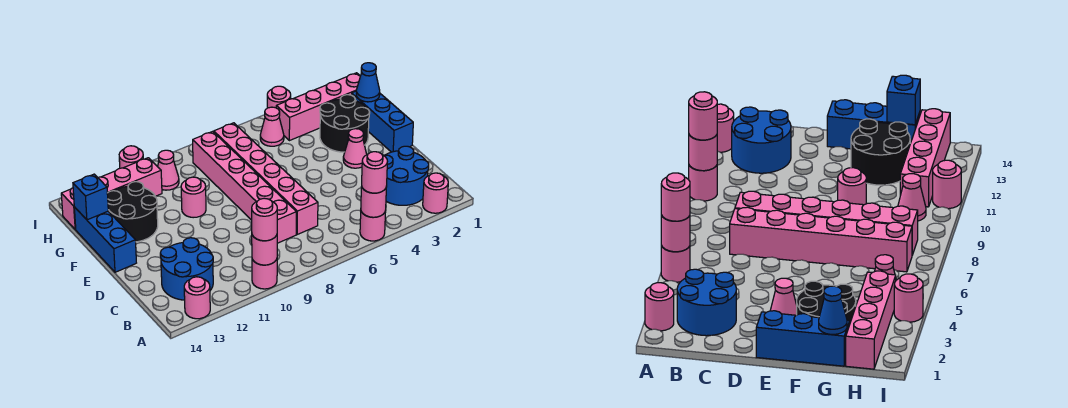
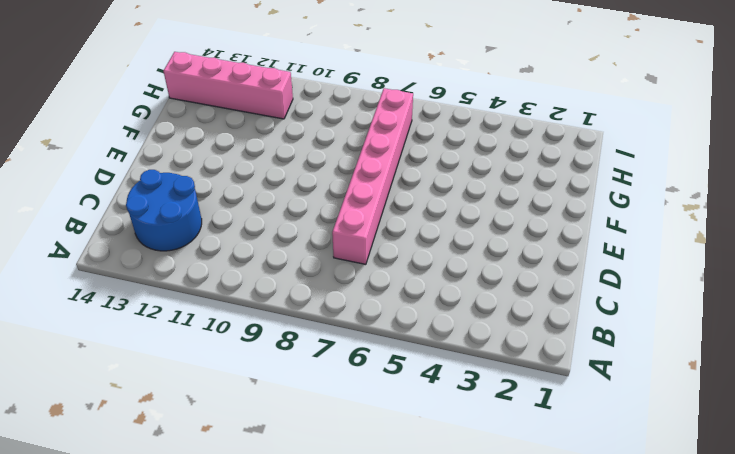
none -> pink 1x1 round brick [423,173,448,213]
none -> pink 1x1 round brick [360,211,386,241]
none -> pink 1x1 round brick [252,259,277,289]

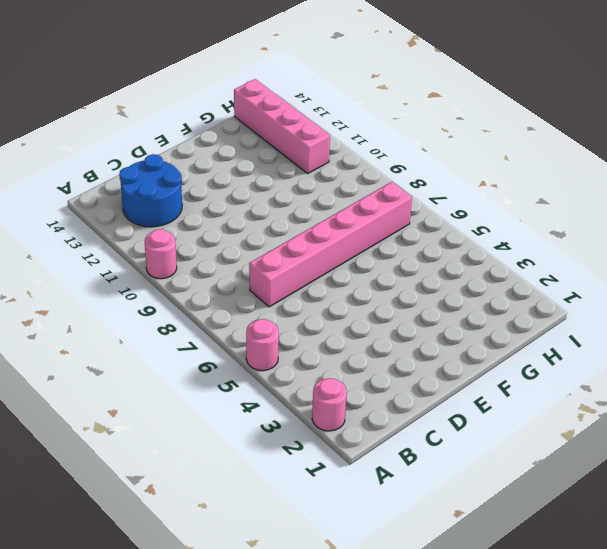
none -> pink 1x1 round brick [184,277,210,319]
none -> blue 2x2 round brick [384,146,429,205]
none -> pink 1x6 brick [193,131,296,243]

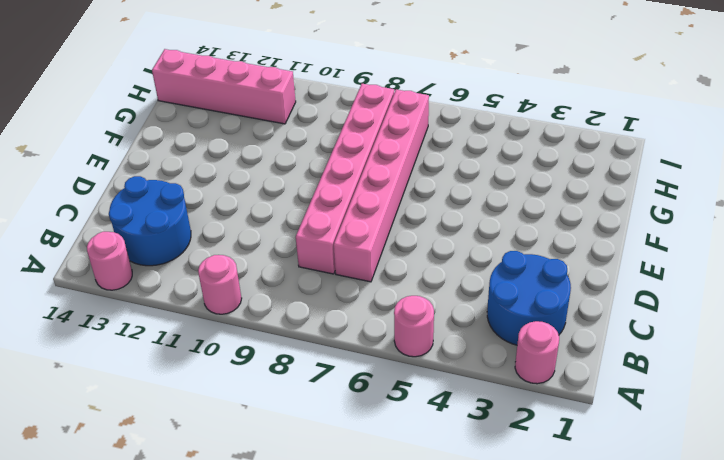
none -> blue 1x3 brick [352,91,413,152]
none -> pink 1x1 cone [343,129,367,168]
none -> blue 1x3 brick [74,207,136,272]

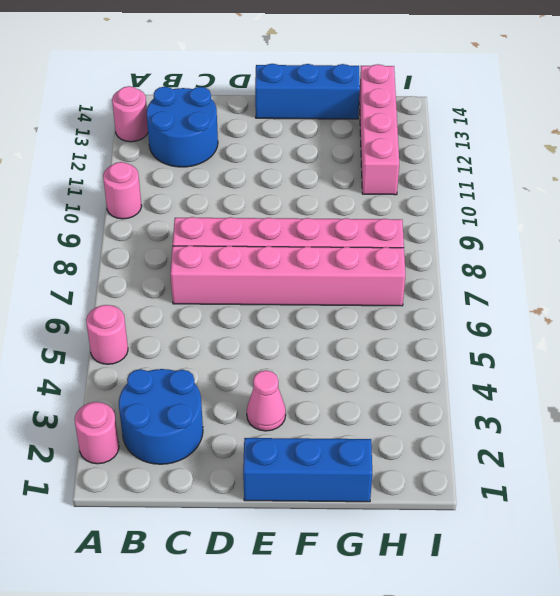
none -> black 2x2 round brick [320,95,370,152]
none -> pink 1x1 round brick [181,177,206,218]
none -> black 2x2 round brick [107,182,158,242]

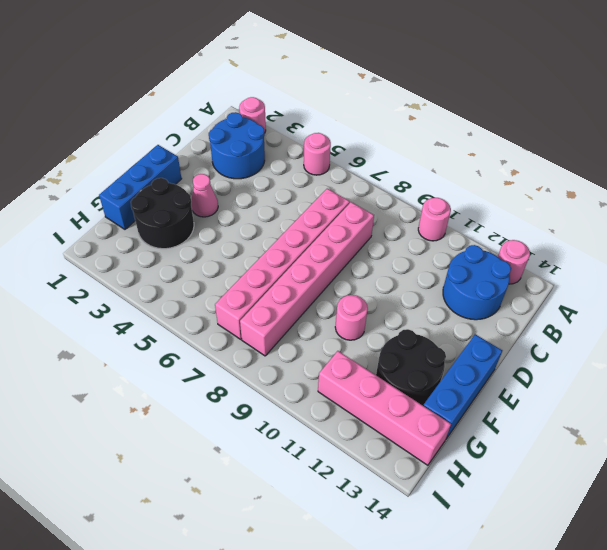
none -> pink 1x4 brick [276,73,360,141]
none -> pink 1x1 cone [260,107,284,146]
none -> pink 1x1 cone [158,150,179,190]

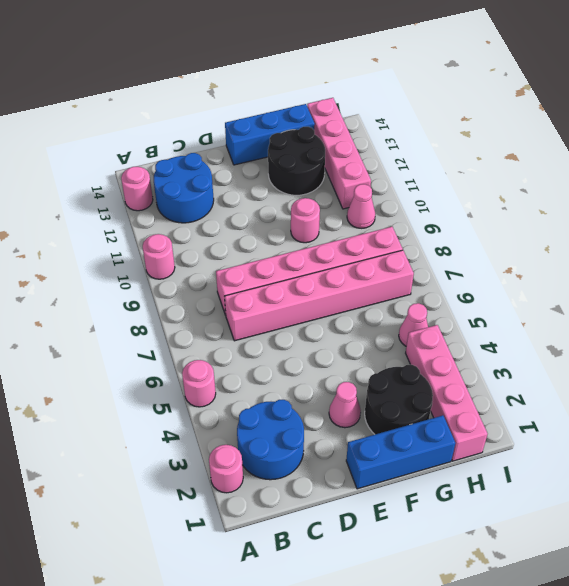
none -> pink 1x1 round brick [267,86,291,108]
none -> pink 1x1 round brick [119,146,143,168]
none -> pink 1x1 round brick [361,186,387,217]

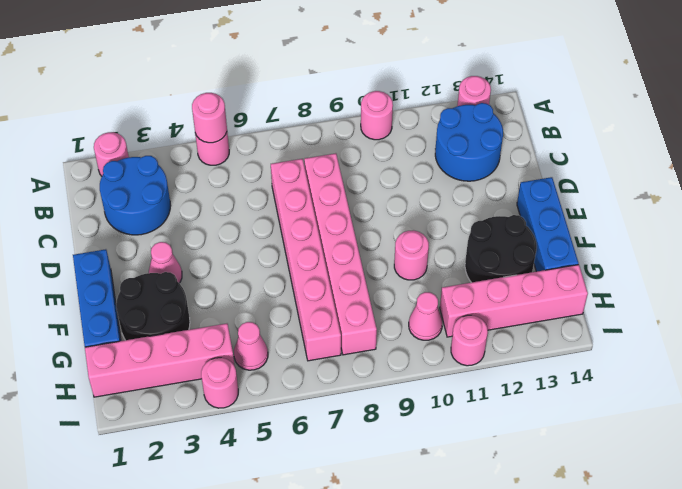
none -> pink 1x1 round brick [252,235,277,265]
none -> blue 1x1 cone [356,63,380,102]
none -> blue 1x1 brick [73,174,108,220]

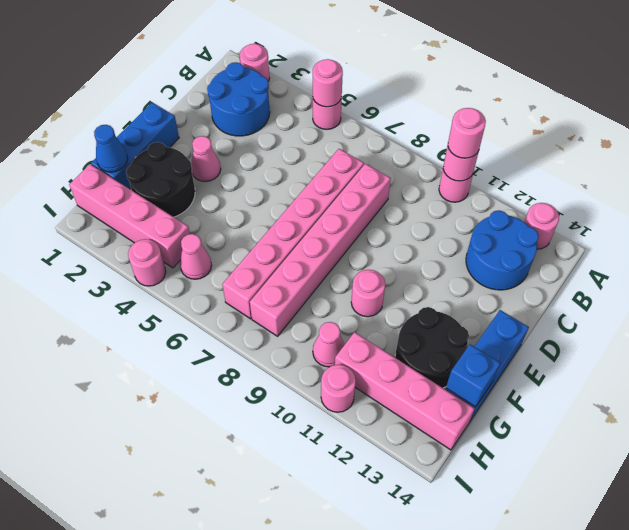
none -> pink 1x1 round brick [362,152,387,193]

